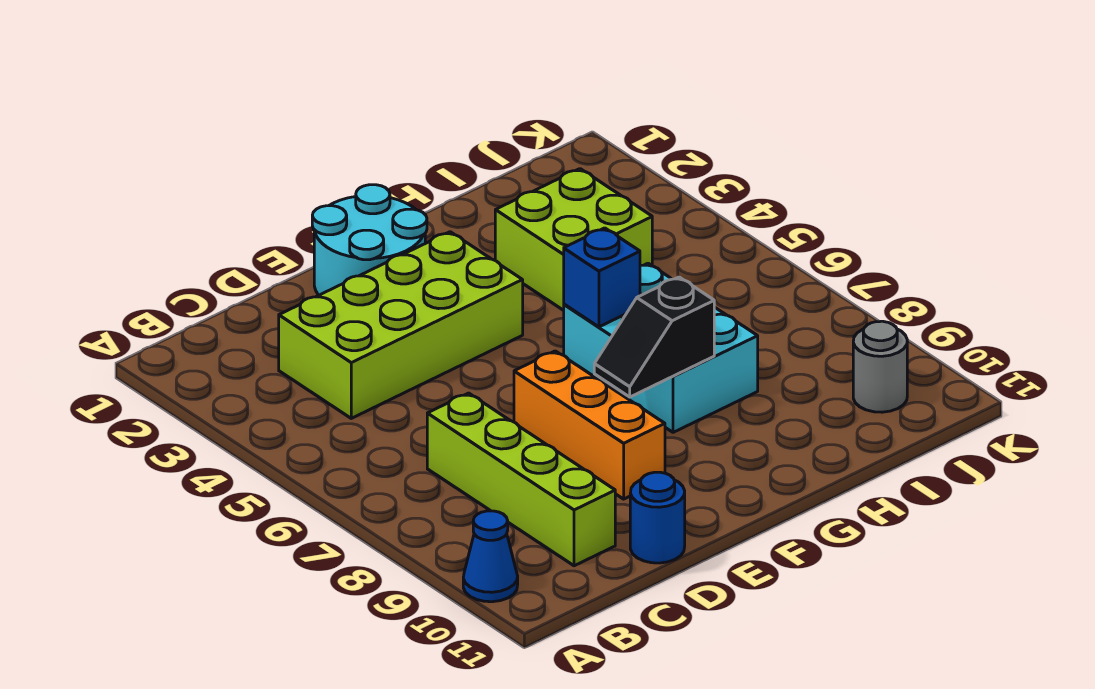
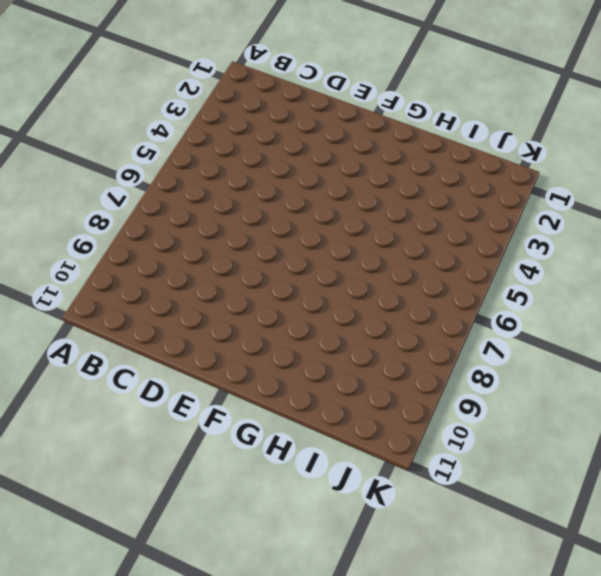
none -> blue 1x1 cone [463,511,518,602]
none -> lime 2x4 brick [279,232,523,418]

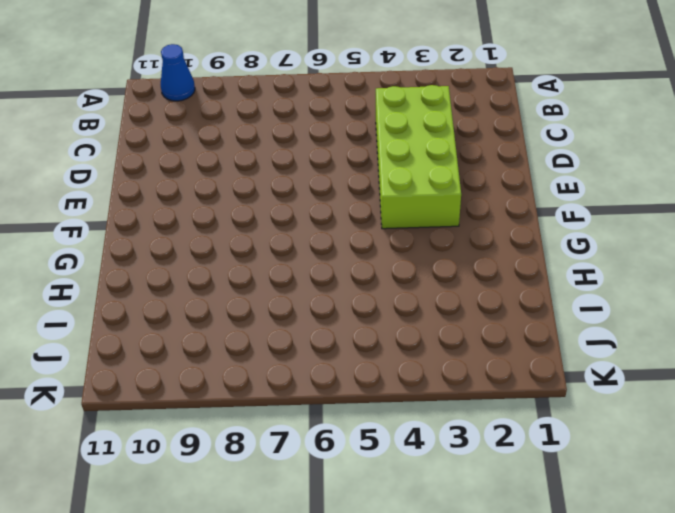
none -> lime 1x4 brick [427,393,615,566]
none -> blue 1x1 round brick [630,472,685,563]

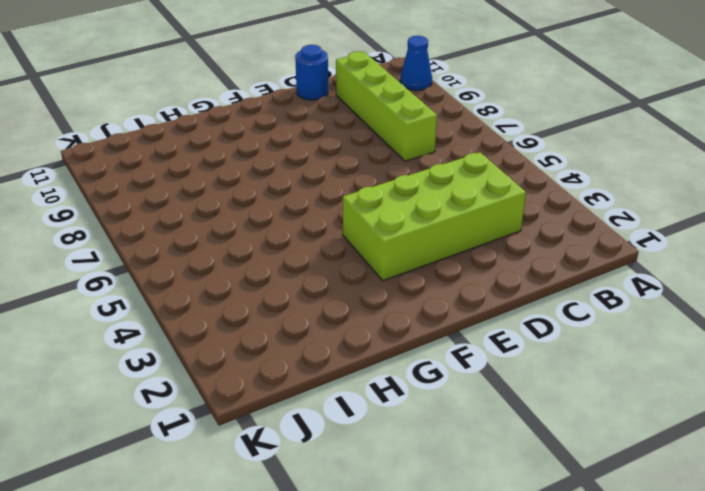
none -> cyan 2x2 round brick [312,185,427,295]
none -> orange 1x3 brick [514,351,665,499]

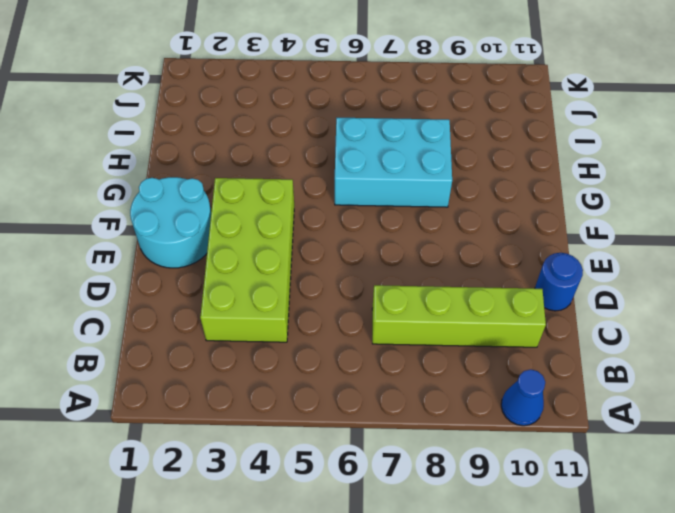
none -> orange 1x3 brick [514,351,665,499]
none -> lime 2x2 brick [495,169,652,310]

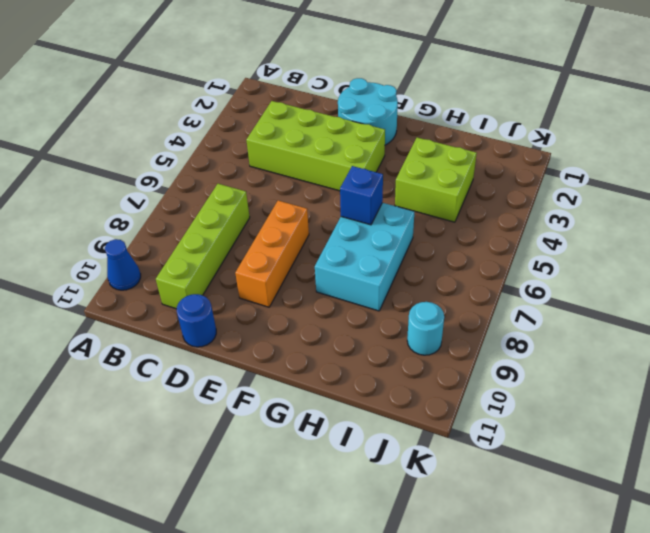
cyan 1x1 round brick [407,302,444,355] -> none
none -> grey 1x1 round brick [853,321,907,412]
none -> black 1x2 slope [594,277,714,397]

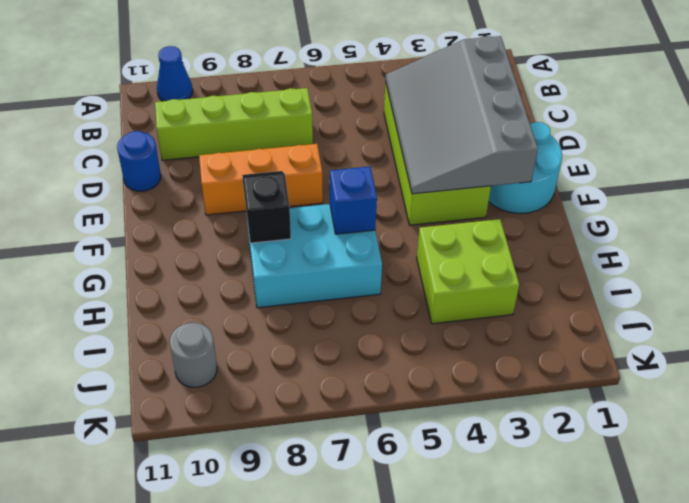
grey 3x4 slope [386,36,538,194] -> none

